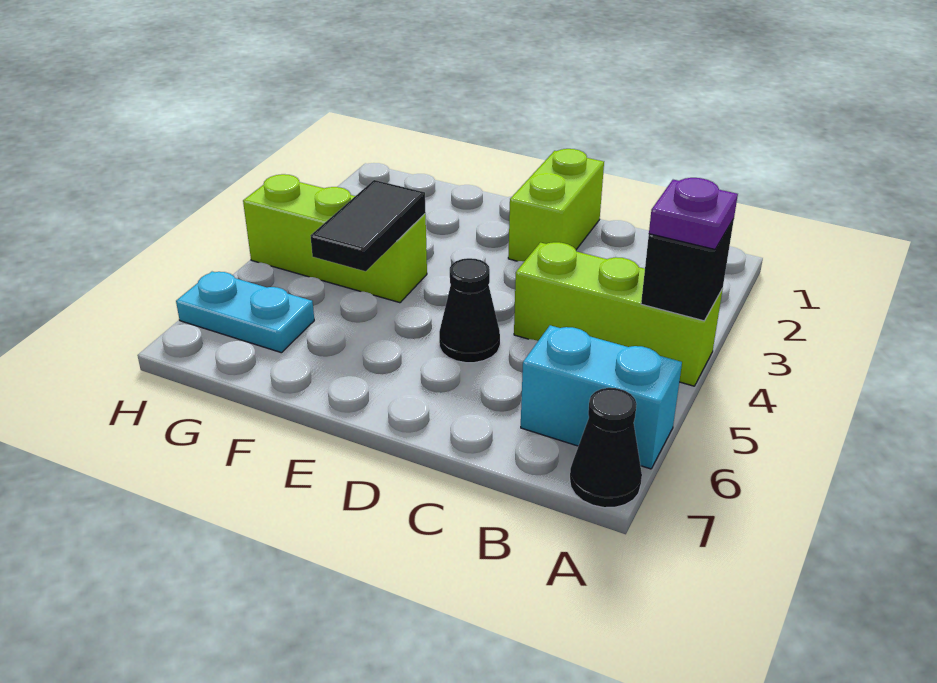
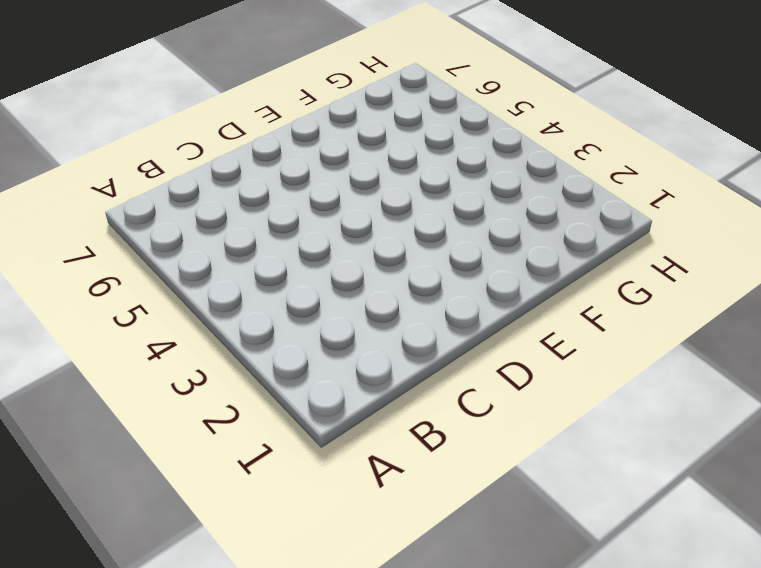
none -> lime 1x3 brick [514,242,723,386]
none -> cyan 1x2 brick [521,325,682,469]

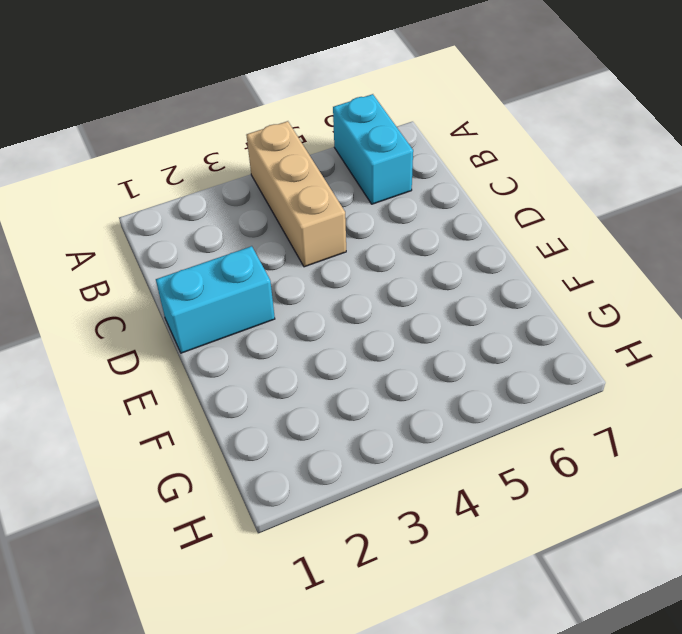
tan 1x3 brick [246,121,346,267] -> lime 1x3 brick [514,242,723,386]
cyan 1x2 brick [156,246,275,353] -> lime 1x2 brick [508,149,604,261]
none -> black 1x1 cone [570,388,642,508]
none -> black 1x1 cone [439,258,500,363]

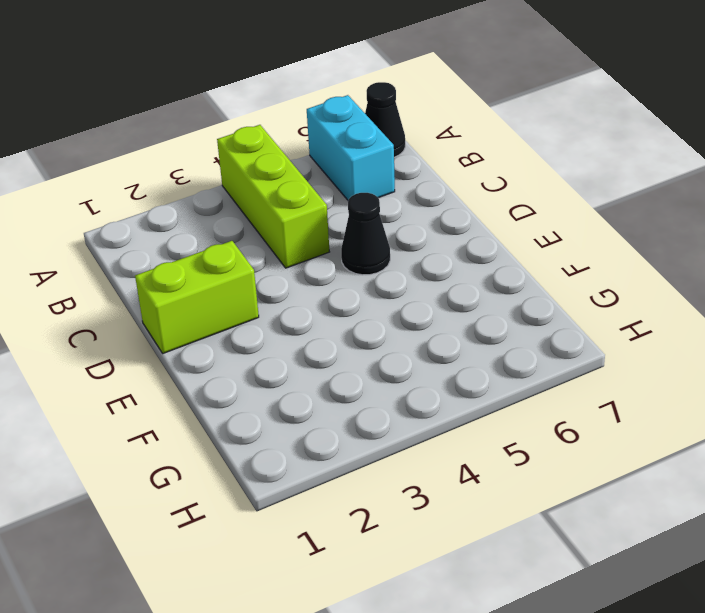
none -> lime 1x3 brick [243,174,427,303]
none -> cyan 1x2 plate [176,272,314,353]

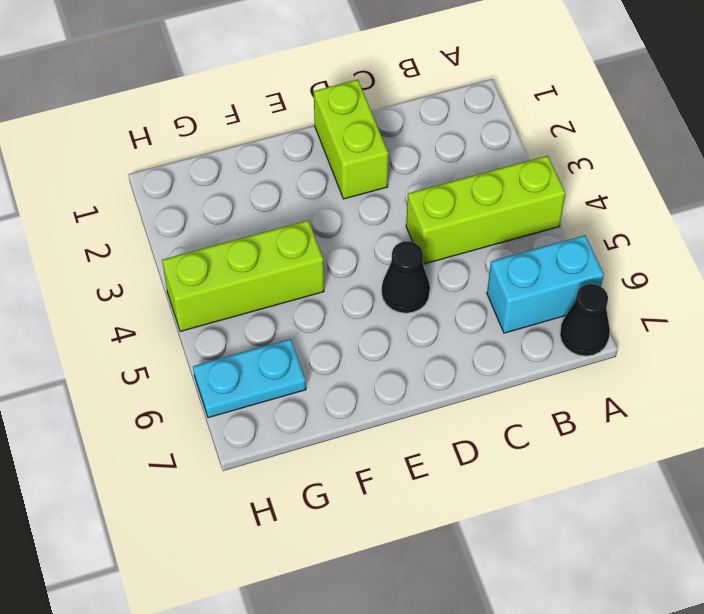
none -> black 1x1 brick [641,219,734,321]
none -> black 1x2 tile [310,180,426,271]

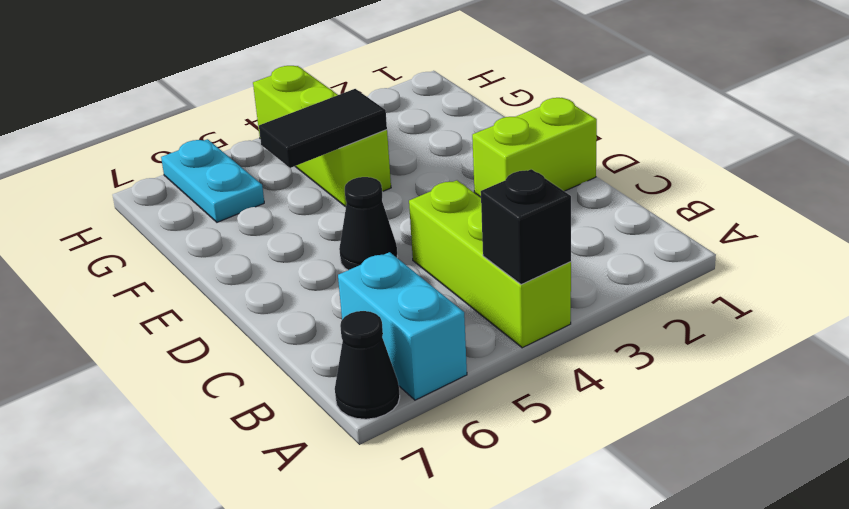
none -> purple 1x1 plate [649,178,738,249]

